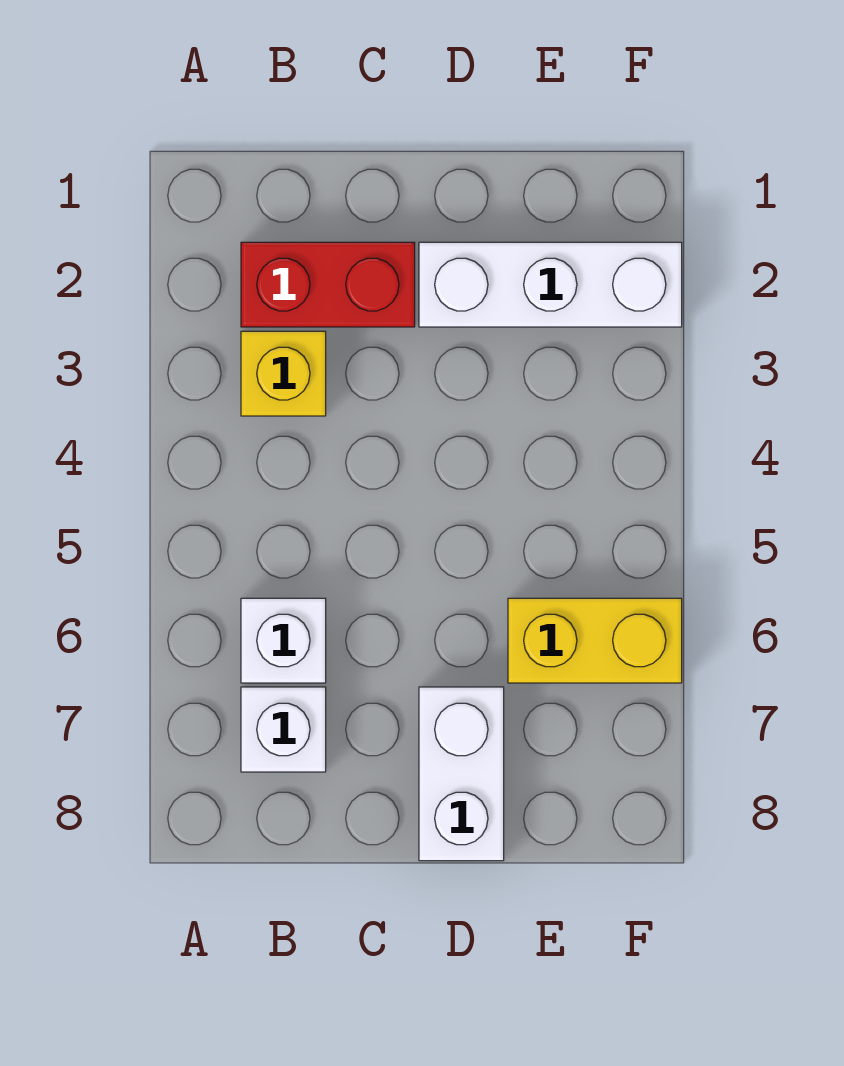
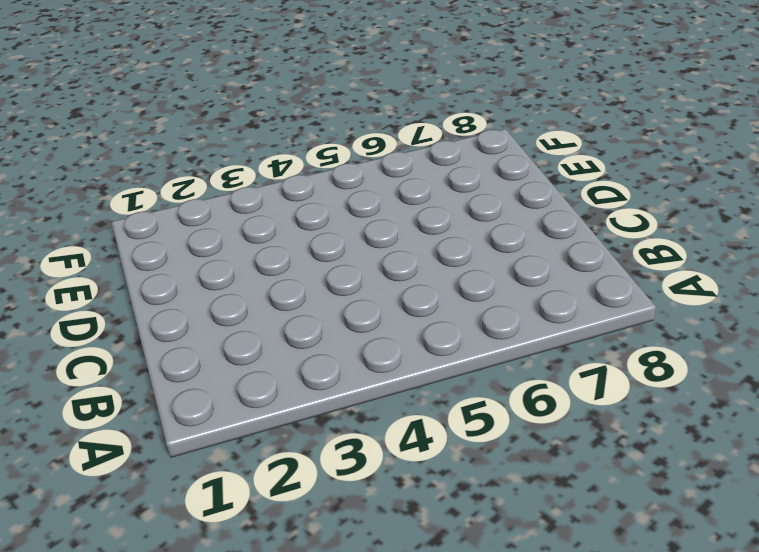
none -> red 1x2 brick [241,242,415,327]
none -> yellow 1x1 brick [241,331,326,416]

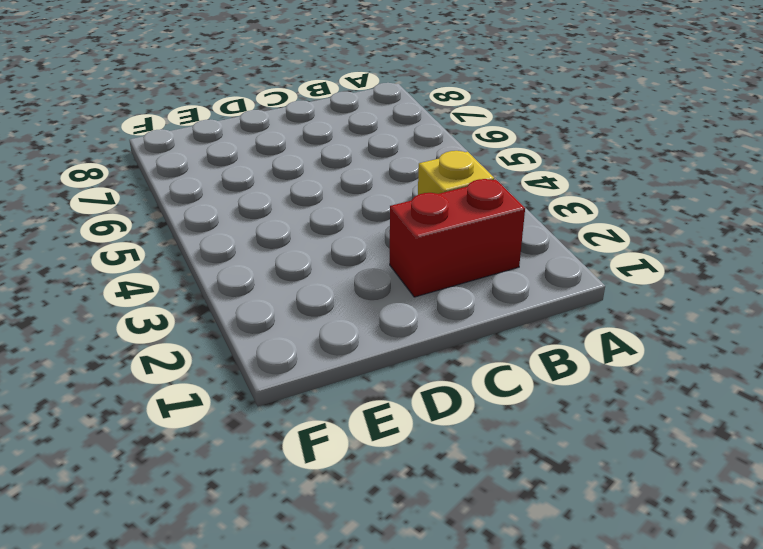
none -> white 1x1 brick [241,598,326,683]
none -> white 1x1 brick [241,687,326,772]

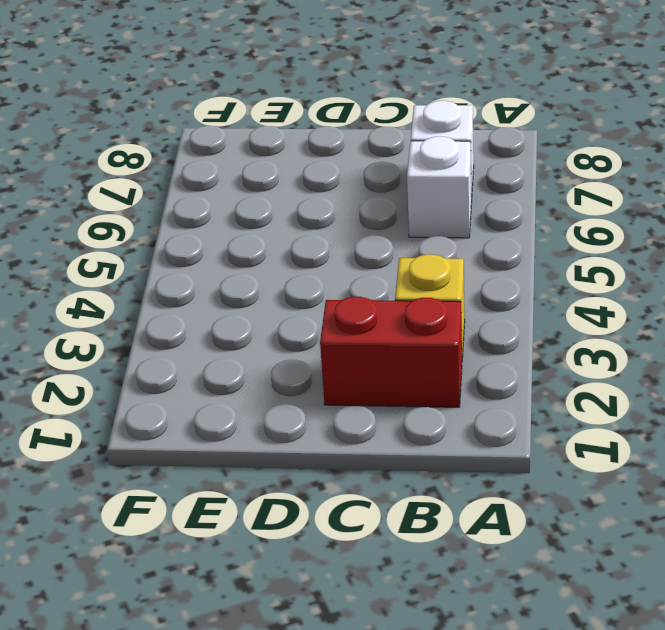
none -> white 1x3 brick [419,242,682,327]
none -> white 1x2 brick [419,687,504,861]

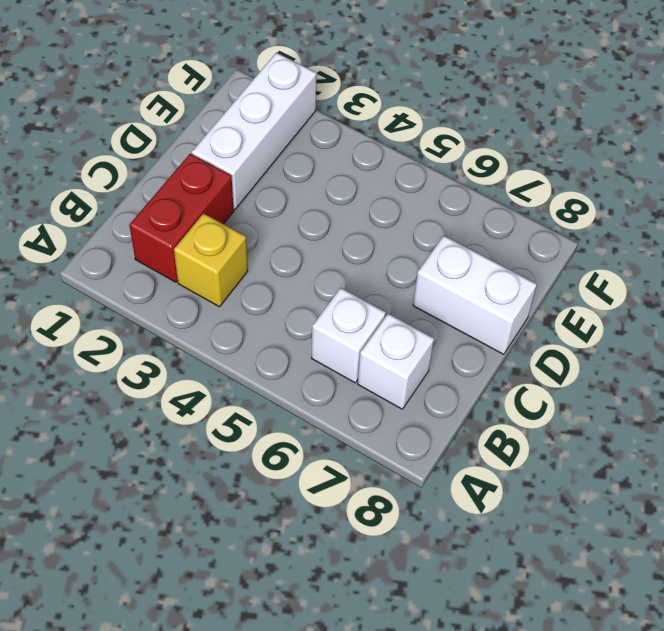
none -> yellow 1x2 brick [508,598,682,683]

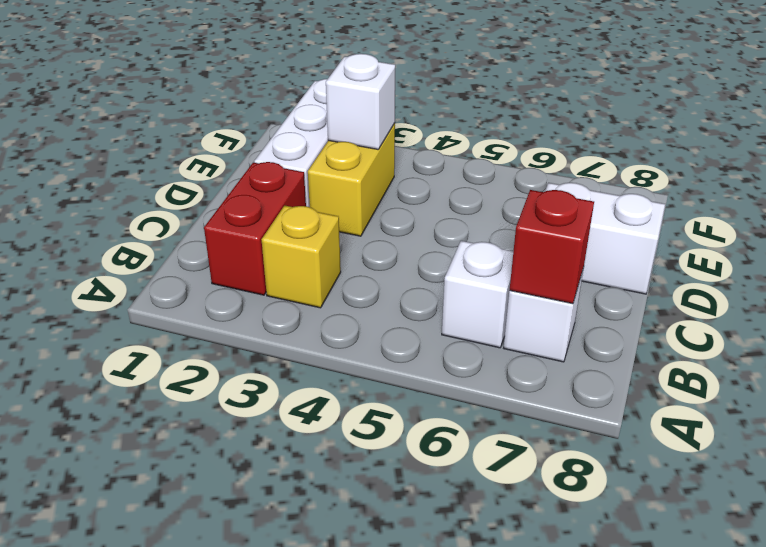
red 1x1 brick [510,190,594,304] -> none
yellow 1x2 brick [308,123,395,236] -> yellow 1x2 brick moved to [508,598,682,683]
white 1x1 brick [326,54,395,150] -> none

